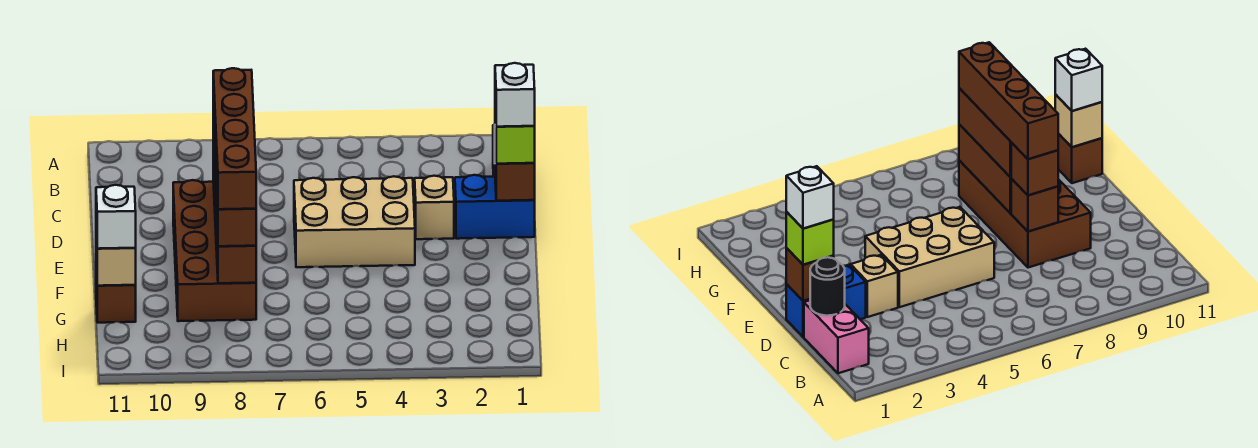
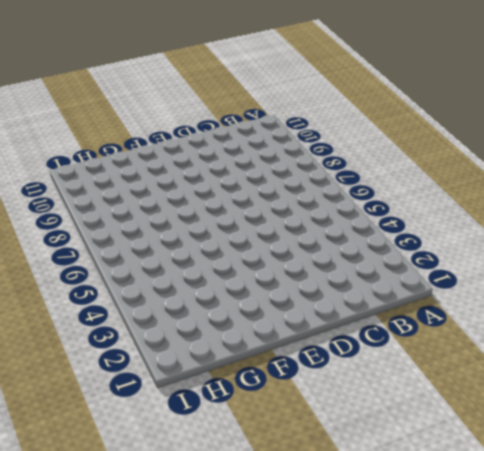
none -> pink 1x2 brick [804,300,869,373]
none -> blue 1x2 brick [455,175,535,239]
none -> tan 1x1 brick [415,176,454,239]

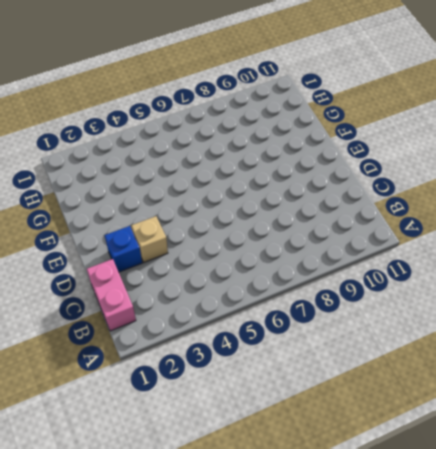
blue 1x1 brick [105,226,142,272] -> blue 1x2 brick [455,175,535,239]
none -> tan 2x3 brick [294,176,415,267]
none -> brown 2x4 brick [173,180,256,321]
none -> brown 1x1 brick [96,270,136,323]

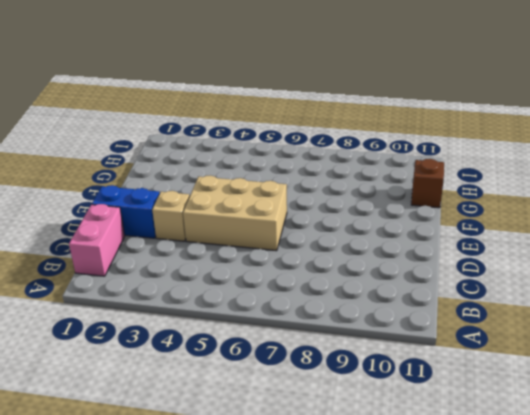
none -> brown 2x4 brick [173,180,256,321]
none -> black 1x1 round brick [810,257,845,316]
none -> brown 1x1 brick [495,147,535,201]

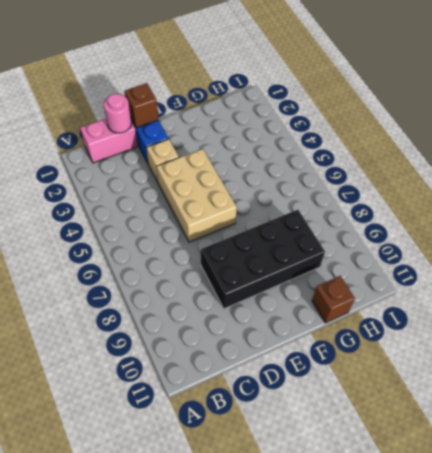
pink 1x1 round brick [104,94,131,133] -> black 1x1 round brick [810,257,845,316]
black 2x4 brick [201,210,325,309] -> brown 2x4 brick [173,180,256,321]
none -> brown 1x1 brick [1011,179,1058,232]
none -> brown 1x3 brick [215,191,256,283]
none -> tan 1x1 brick [96,233,136,286]

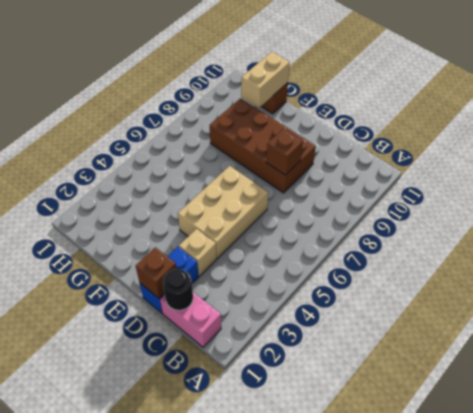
tan 1x2 brick [241,52,290,108] -> tan 1x1 brick [96,233,136,286]
none -> brown 1x3 brick [215,191,256,283]
none -> lime 1x1 brick [495,110,535,164]
none -> brown 1x1 brick [1011,143,1058,195]

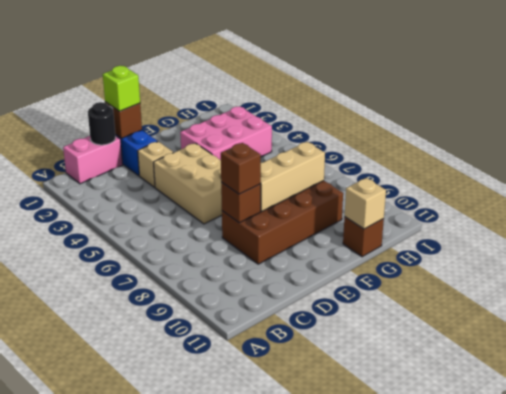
tan 1x3 brick [261,142,325,211] -> brown 1x3 brick [215,191,256,283]
pink 2x3 brick [180,106,272,160] -> none
none -> brown 1x3 brick [214,154,256,246]
none -> white 1x1 brick [96,185,136,249]
none -> white 1x1 brick [495,63,535,127]

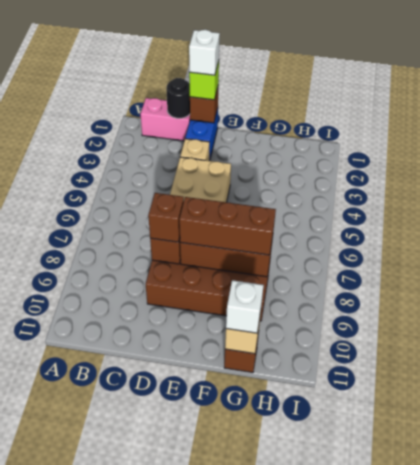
none -> brown 1x4 brick [213,68,256,209]

